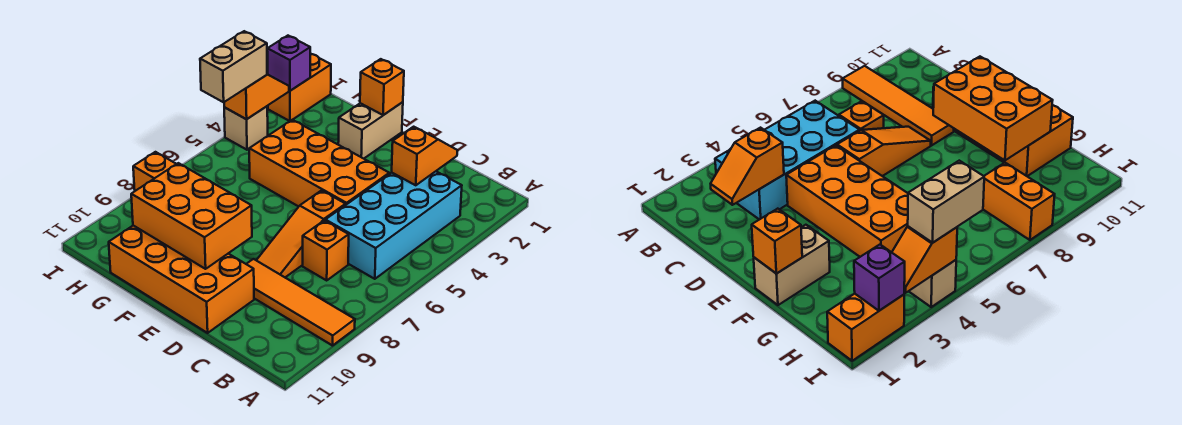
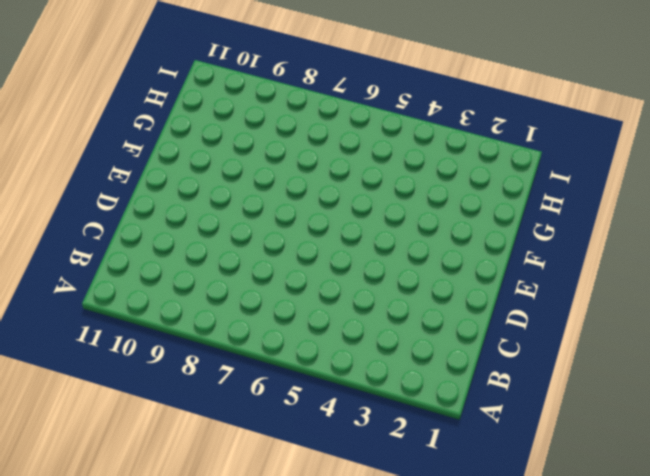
none -> orange 1x4 tile [247,259,355,346]
none -> cyan 2x4 brick [325,171,462,279]
none -> orange 1x1 brick [303,220,349,280]

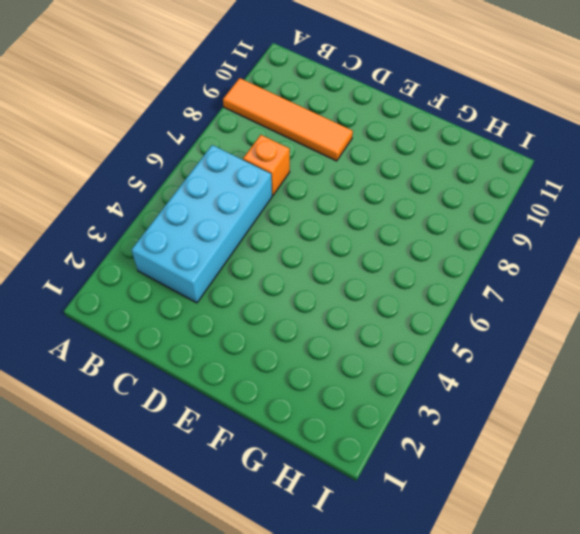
none -> orange 2x4 brick [249,120,389,207]
none -> orange 1x3 slope [256,190,346,277]
none -> orange 2x4 brick [109,226,254,333]

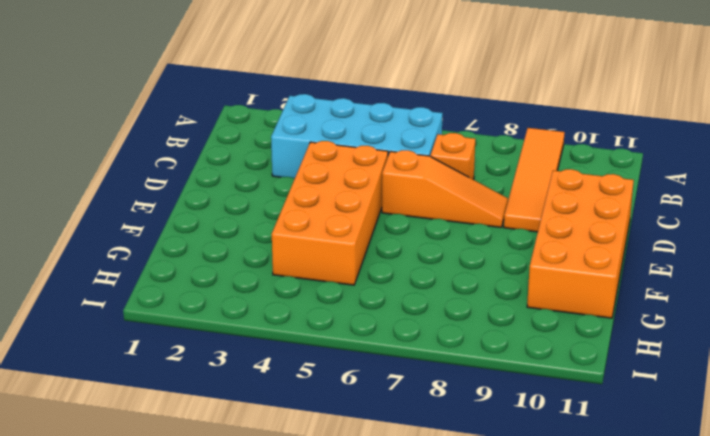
none -> tan 1x2 brick [338,102,403,159]
none -> orange 1x2 brick [133,152,176,191]
none -> orange 1x2 brick [268,53,331,121]

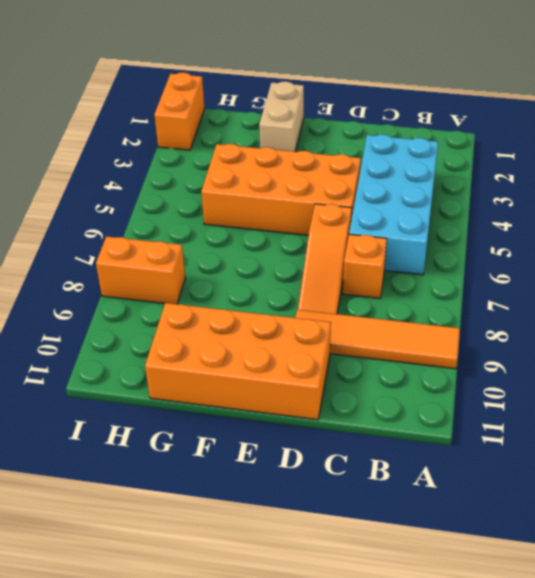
none -> tan 1x1 brick [224,106,268,150]
none -> orange 1x2 slope [392,127,457,185]
none -> orange 2x3 brick [131,163,252,269]

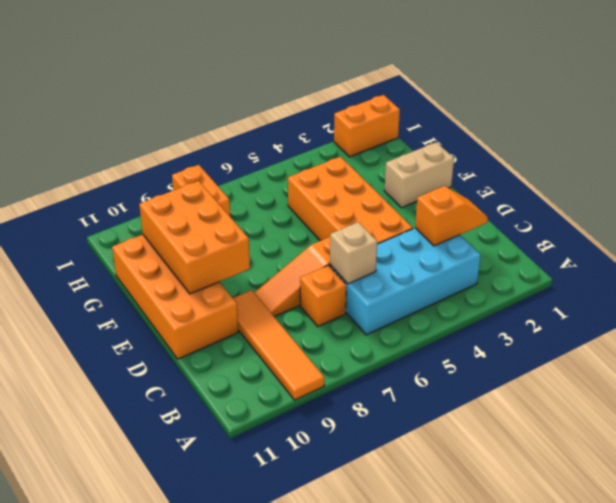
tan 1x1 brick [330,222,377,284] -> tan 1x1 brick moved to [224,106,268,150]
none -> orange 1x1 brick [360,59,404,115]
none -> purple 1x1 brick [267,36,310,91]
none -> orange 1x2 slope [224,74,289,119]

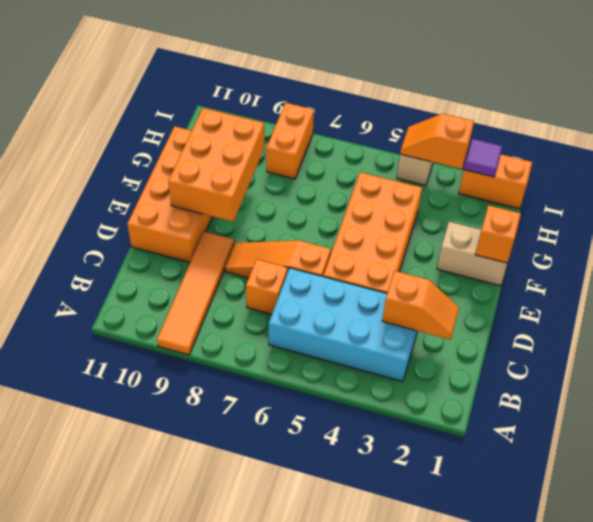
purple 1x1 tile [464,139,502,177] -> purple 1x1 brick [267,36,310,91]
orange 1x2 slope [400,114,474,169] -> orange 1x2 slope turned to [224,74,289,119]
none -> tan 1x2 brick [200,31,267,102]

